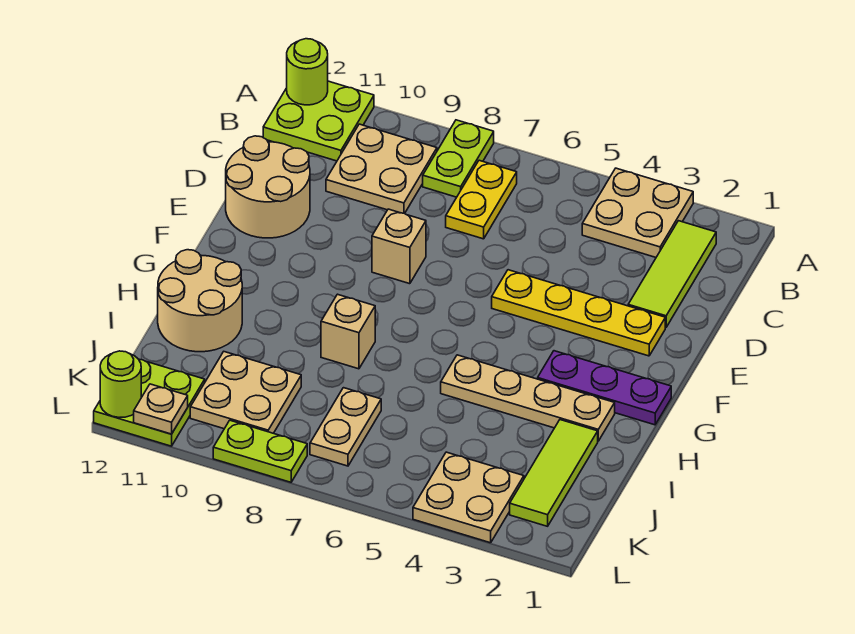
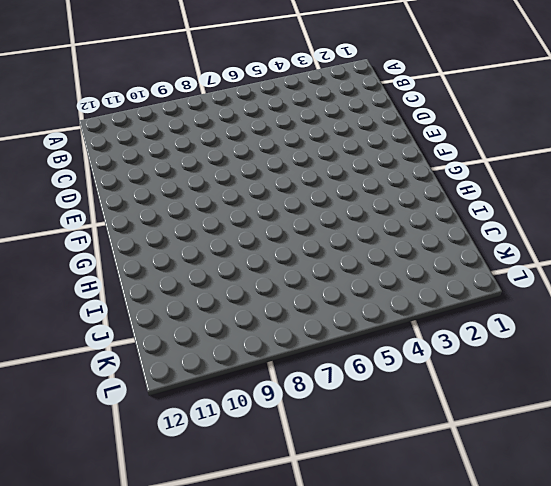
none -> tan 2x2 plate [582,168,693,257]
none -> lime 1x2 plate [423,120,494,197]
none -> lime 2x2 plate [263,81,374,161]

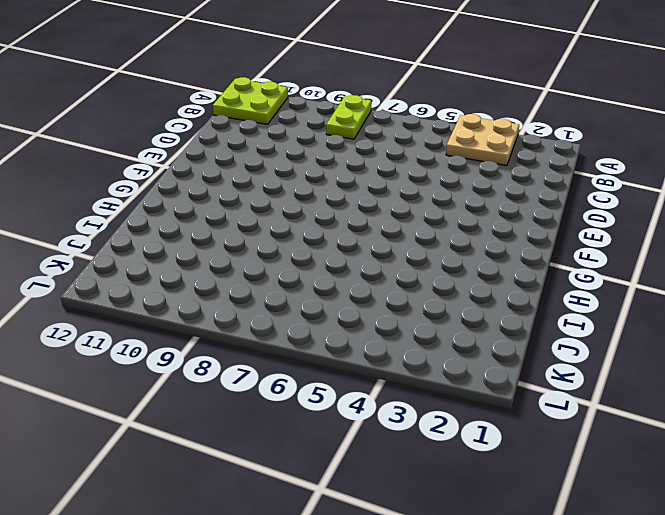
none -> lime 1x3 tile [628,221,716,328]
none -> yellow 1x2 plate [446,160,517,239]
none -> tan 2x2 plate [326,124,437,214]

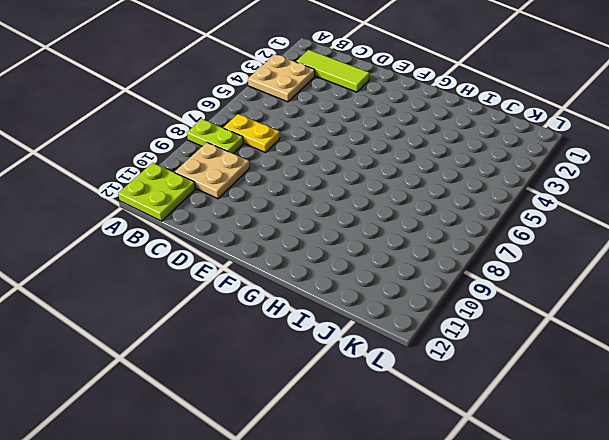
none -> tan 2x2 round brick [226,136,310,238]
none -> yellow 1x4 plate [492,270,665,356]
none -> tan 1x1 brick [372,209,426,284]

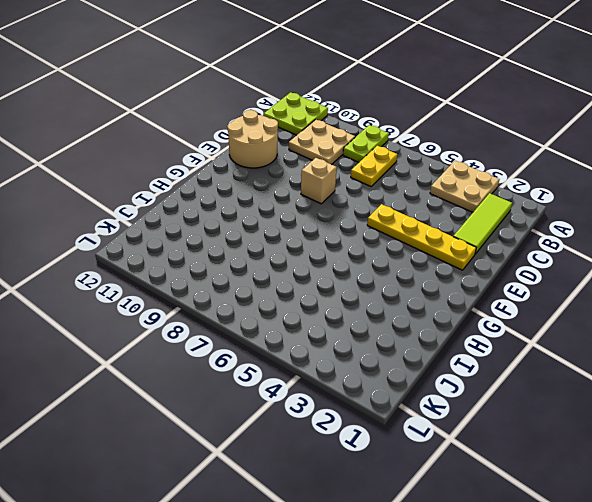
none -> purple 1x3 plate [538,351,671,425]
none -> tan 1x4 plate [441,355,615,441]
none -> tan 1x1 brick [321,294,375,369]

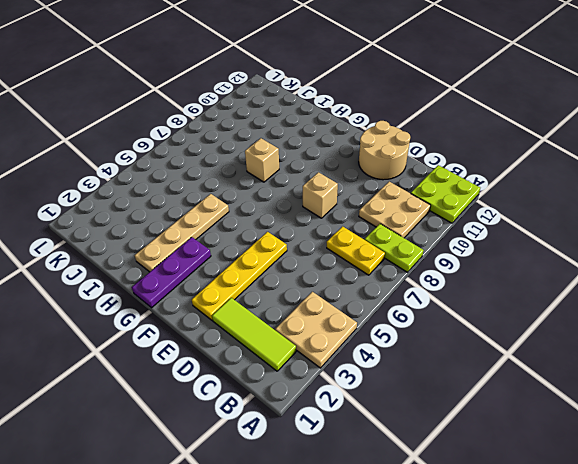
none -> tan 2x2 round brick [158,250,242,352]
none -> lime 1x3 tile [510,420,598,526]
none -> tan 1x2 plate [310,388,381,466]

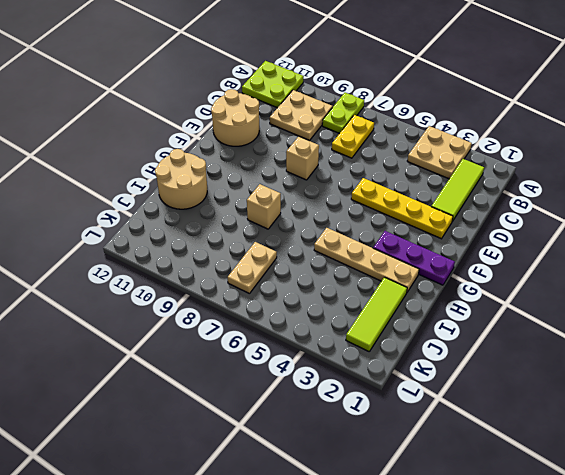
none -> tan 2x2 plate [190,352,301,433]
none -> tan 2x2 plate [413,452,524,543]
none -> lime 2x2 plate [94,360,205,446]

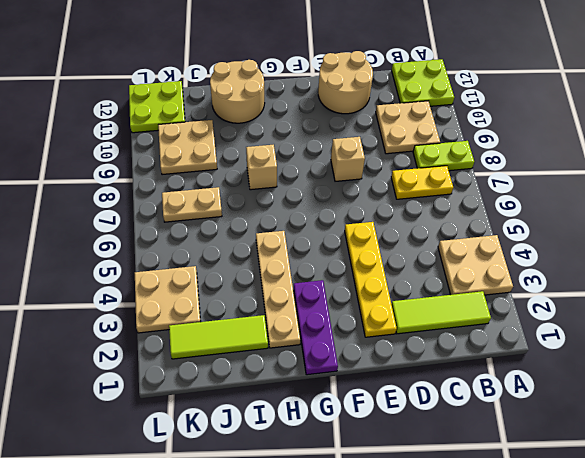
none -> lime 1x2 plate [213,420,307,482]
none -> lime 1x1 round brick [287,39,328,105]
none -> tan 1x1 plate [134,384,188,434]

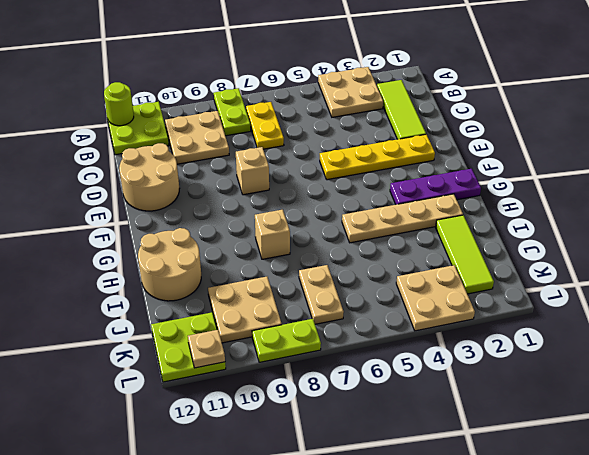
none -> lime 1x1 round brick [100,351,141,417]

